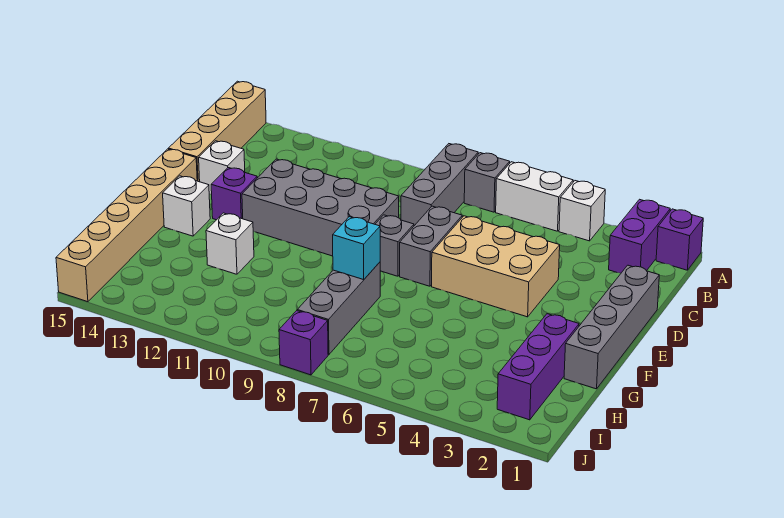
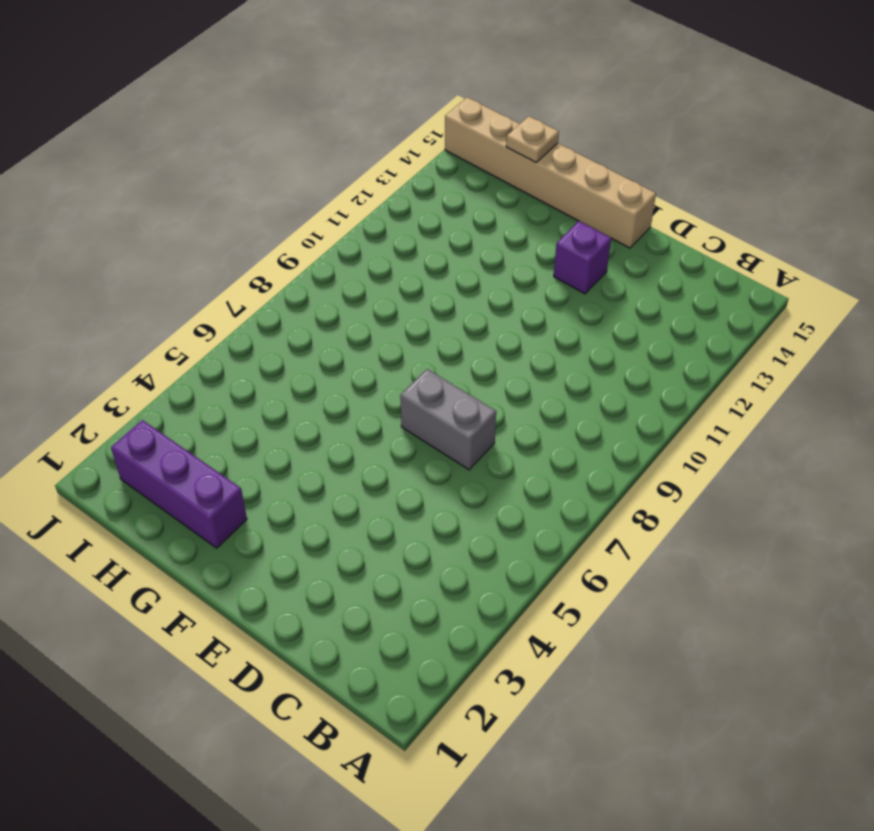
tan 1x1 plate [506,116,559,162] -> none
none -> purple 1x1 brick [656,209,703,270]
none -> purple 1x2 brick [609,199,670,273]
none -> white 1x1 brick [559,181,605,241]

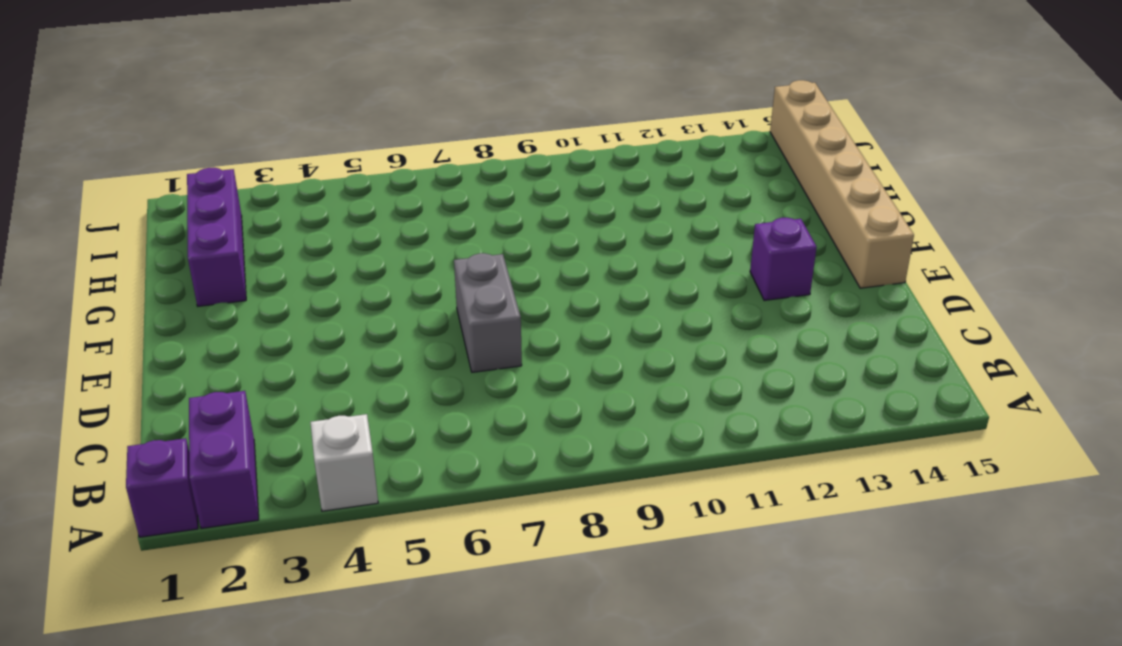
none -> white 1x2 brick [496,162,573,231]
none -> grey 1x1 brick [464,153,510,212]
none -> grey 1x3 brick [401,144,478,226]

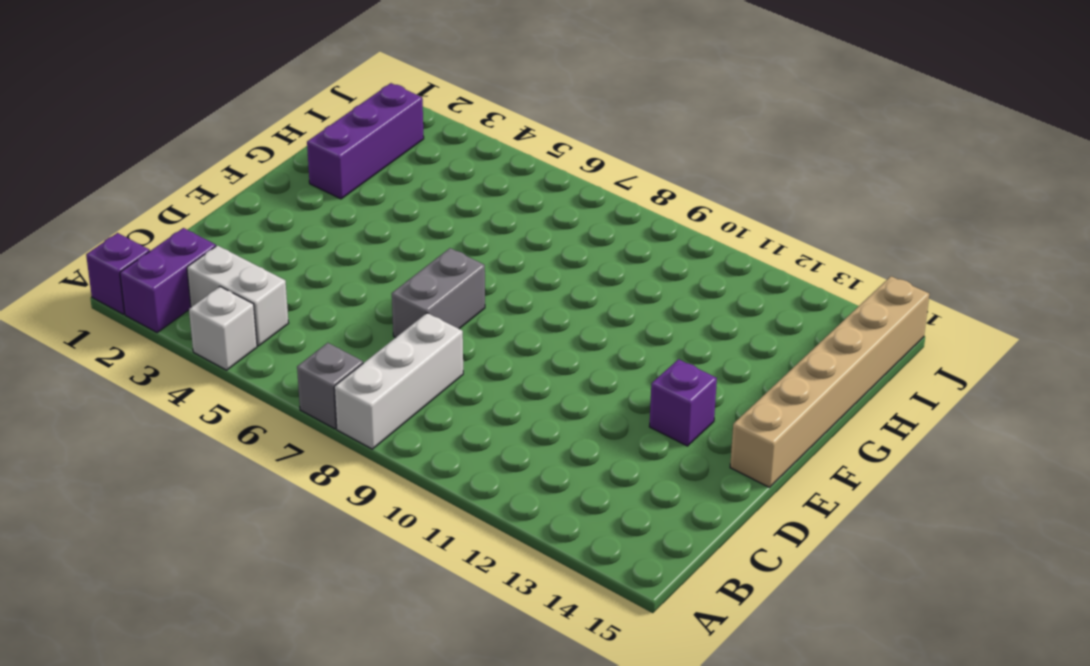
white 1x3 brick [334,313,463,449] -> grey 1x3 brick [401,144,478,226]
white 1x2 brick [187,246,288,346] -> white 1x2 brick moved to [496,162,573,231]
none -> tan 1x4 brick [168,81,266,182]
none -> grey 1x4 brick [564,265,659,389]
none -> tan 2x3 brick [432,216,560,317]

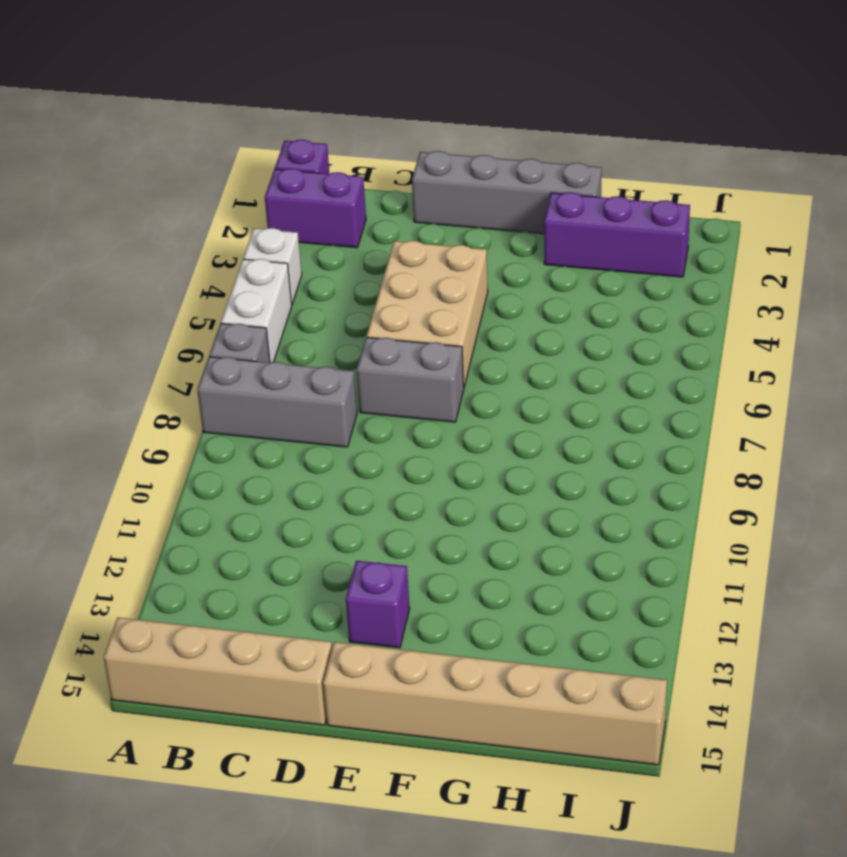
none -> grey 2x4 brick [242,159,399,256]
none -> white 1x1 brick [199,141,245,195]
none -> grey 1x1 brick [375,215,414,276]

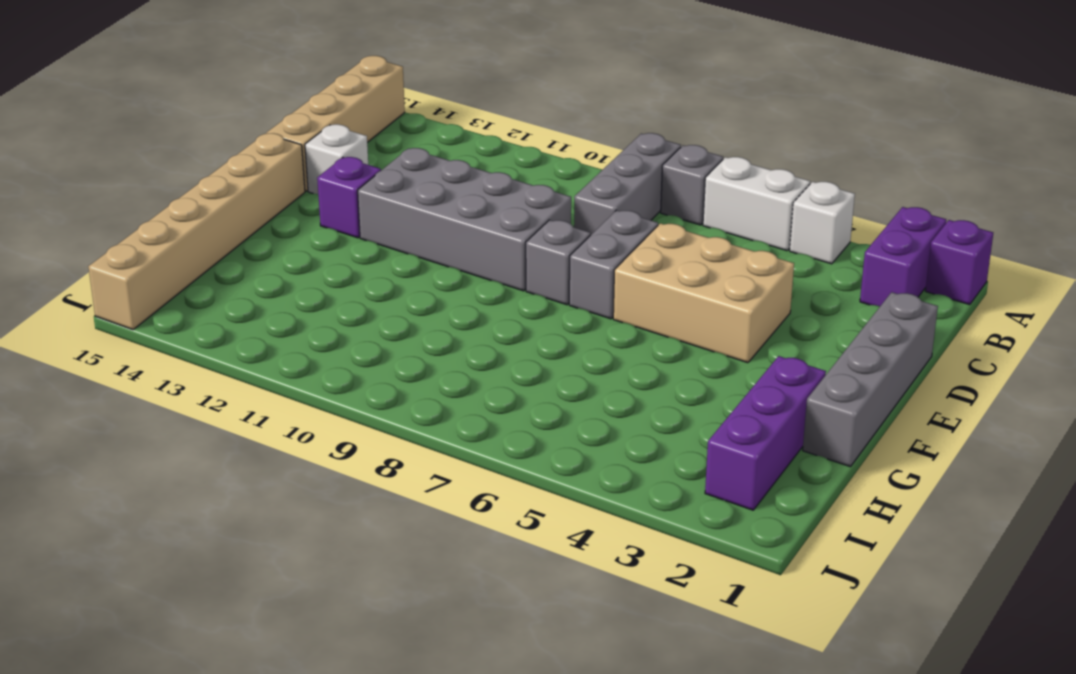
none -> white 1x1 brick [163,176,210,236]
none -> grey 1x3 brick [297,262,380,355]
none -> white 1x1 brick [206,213,254,274]

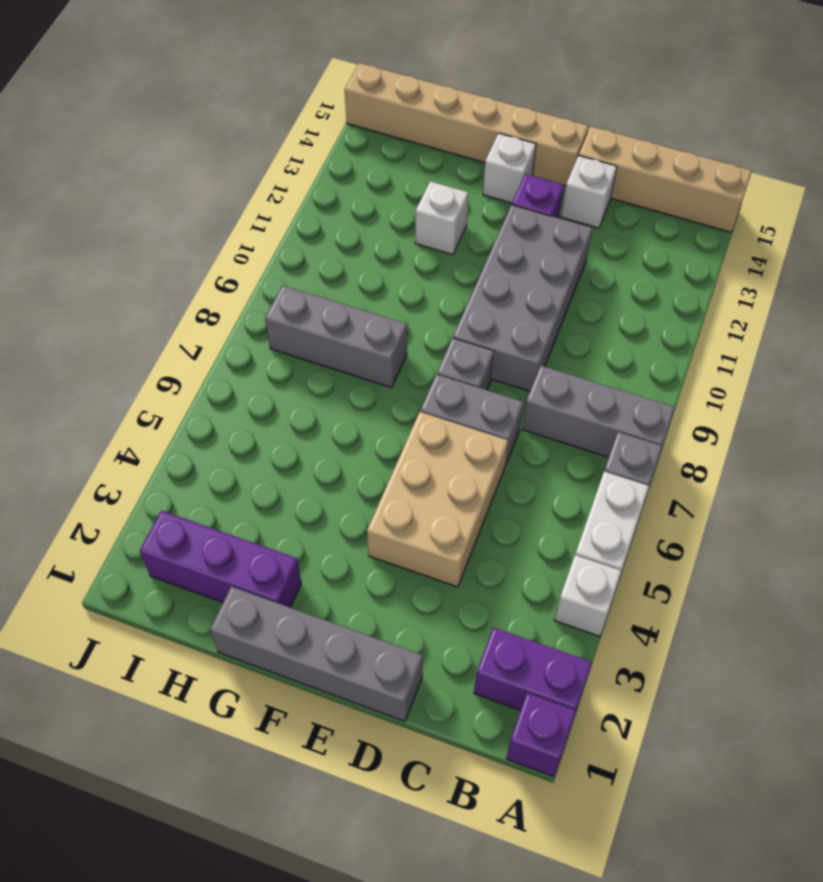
none -> purple 1x1 brick [279,311,328,375]
none -> cyan 1x1 brick [333,217,380,280]

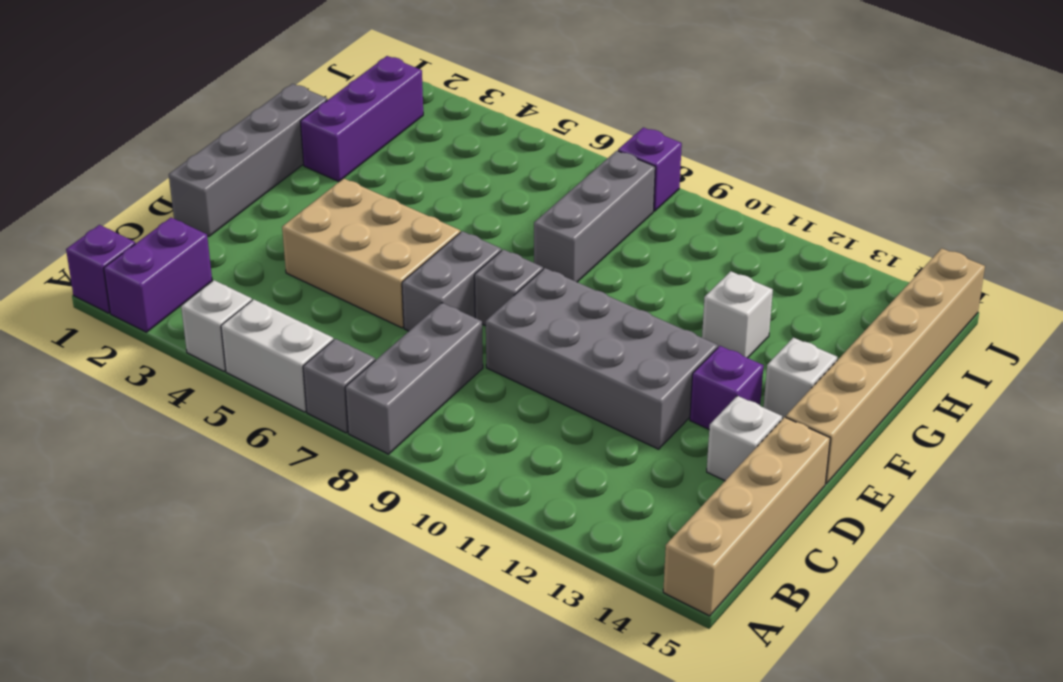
none -> cyan 1x1 brick [333,217,380,280]

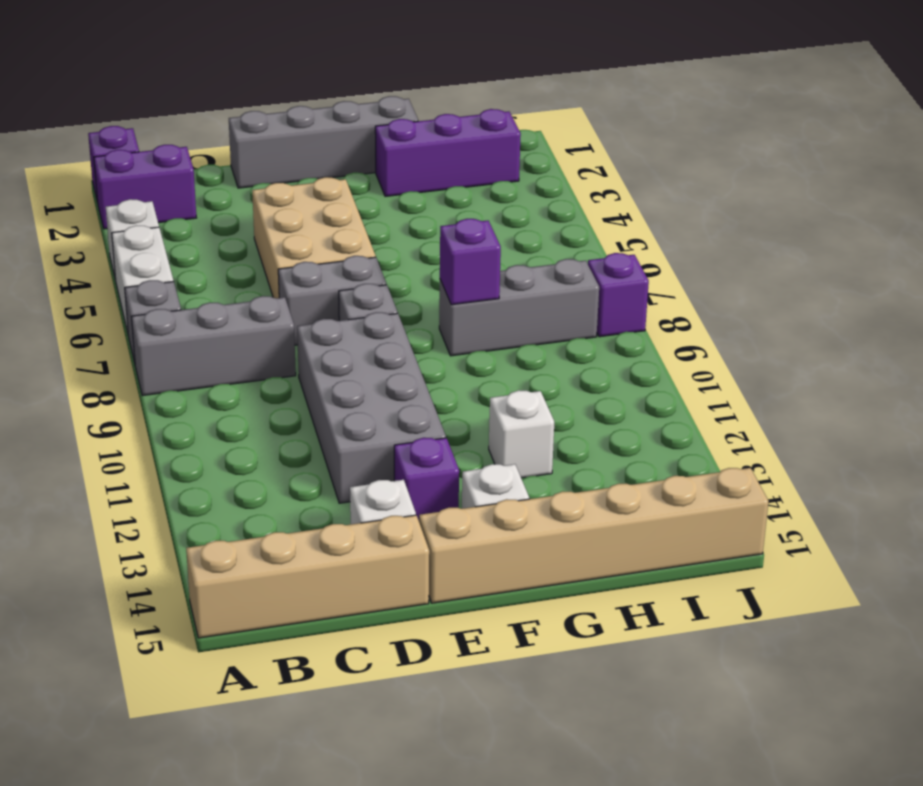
purple 1x1 brick [440,219,501,305] -> cyan 1x1 brick [333,217,380,280]

